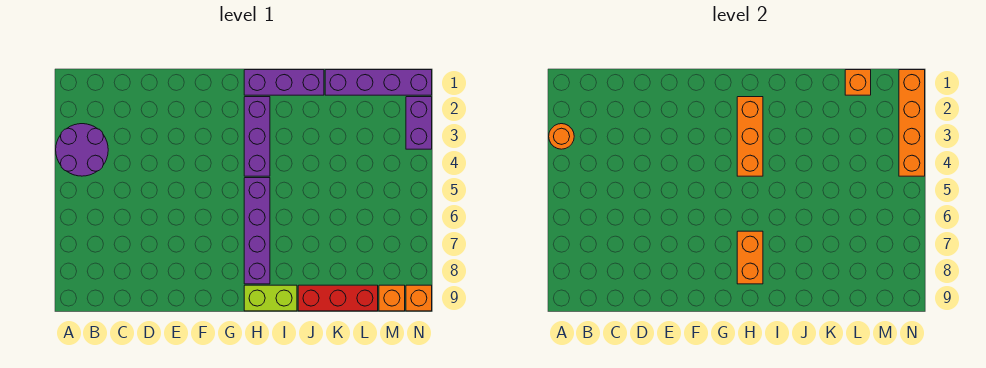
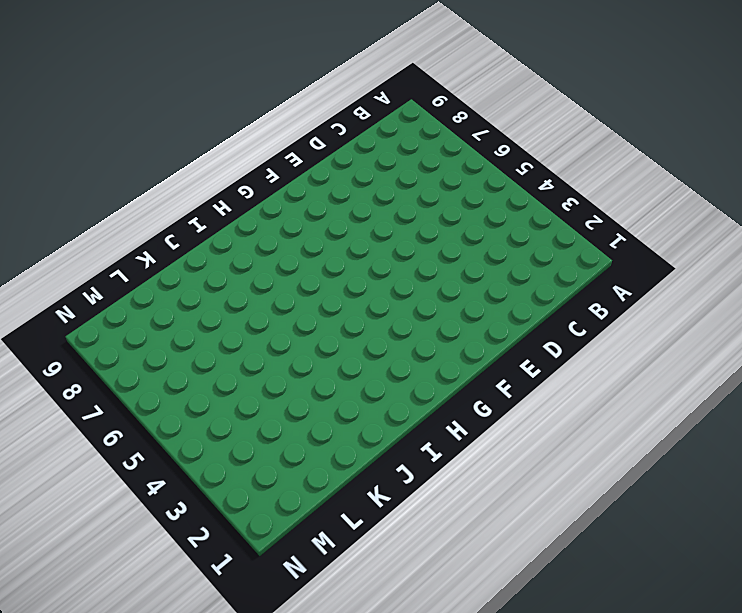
none -> purple 2x2 round brick [56,124,108,176]
none -> purple 1x3 brick [244,70,324,95]
none -> purple 1x3 brick [244,97,270,176]

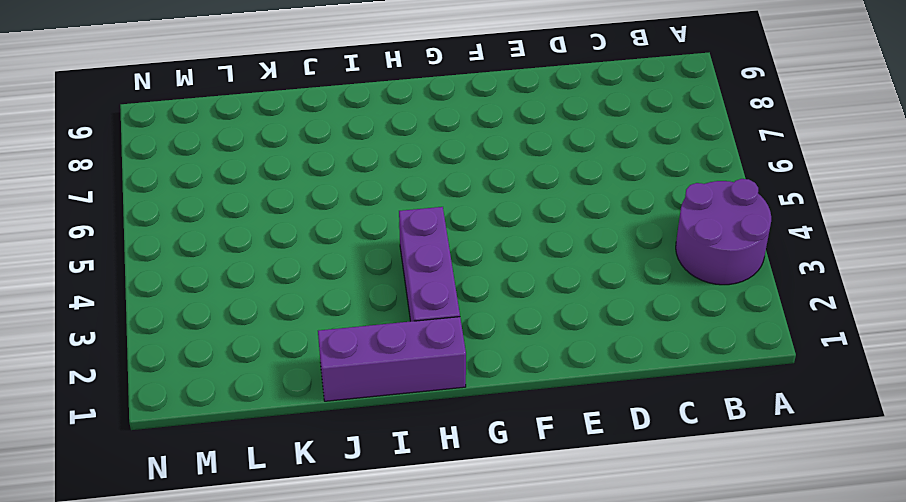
none -> purple 1x4 brick [244,178,270,284]
none -> lime 1x2 brick [244,285,297,311]
none -> red 1x3 brick [298,285,378,311]

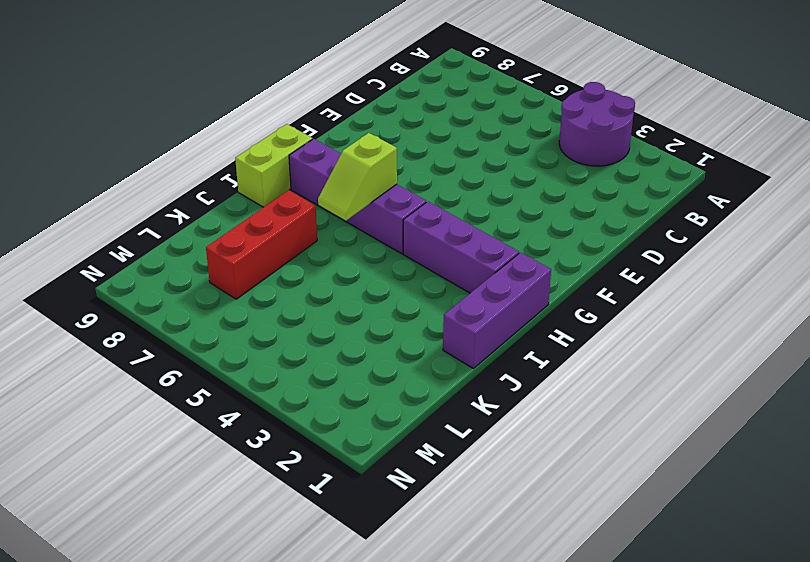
lime 1x2 slope [318,133,397,221] -> none
red 1x3 brick [206,190,317,299] -> red 1x3 brick moved to [298,285,378,311]
none -> purple 1x4 brick [325,70,432,95]
none -> orange 1x1 brick [379,285,405,311]
none -> purple 1x2 brick [406,97,432,149]

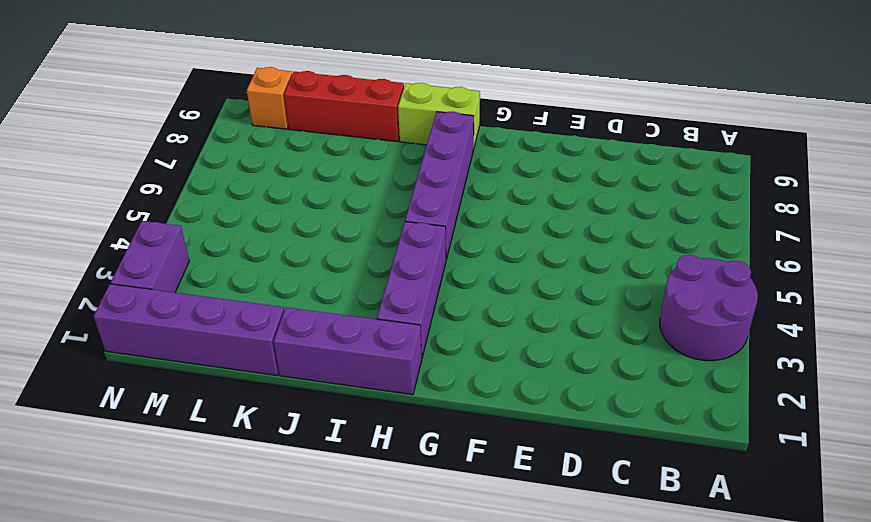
none -> orange 1x1 brick [406,285,432,311]
none -> orange 1x1 round brick [549,124,574,149]
none -> orange 1x3 brick [737,97,763,176]

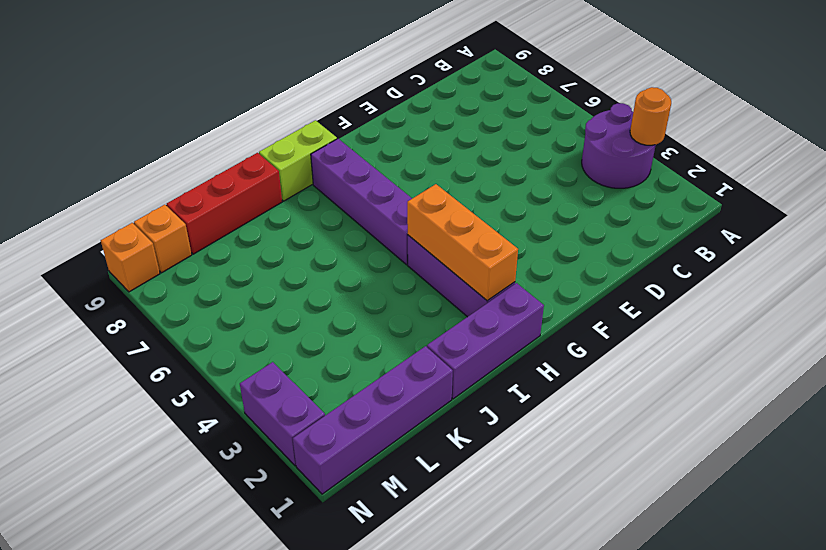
none -> orange 1x2 brick [737,231,763,284]
none -> orange 1x1 brick [845,70,871,95]
none -> orange 1x4 brick [899,70,925,176]

